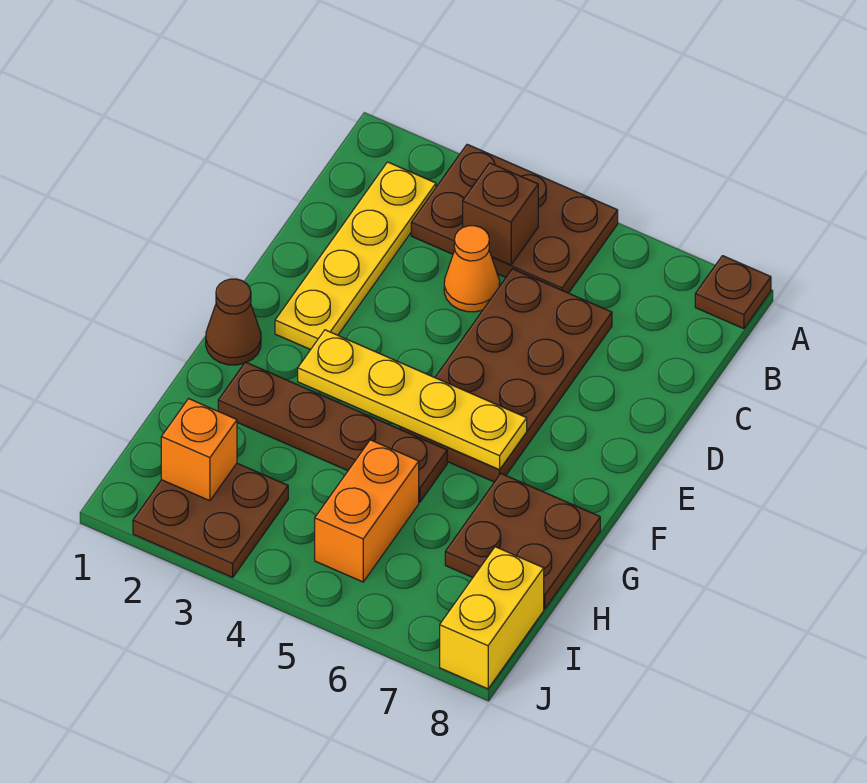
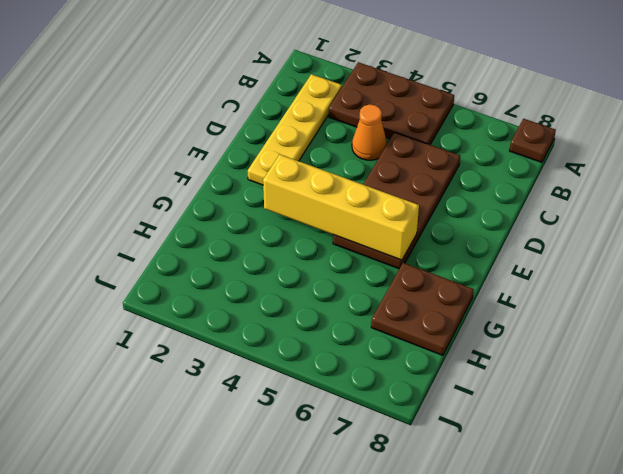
yellow 1x4 brick [263,154,419,260] -> yellow 1x4 plate [298,330,527,470]
none -> brown 1x1 cone [206,279,261,365]
none -> brown 1x4 plate [218,362,447,502]
none -> orange 1x2 brick [315,440,419,582]

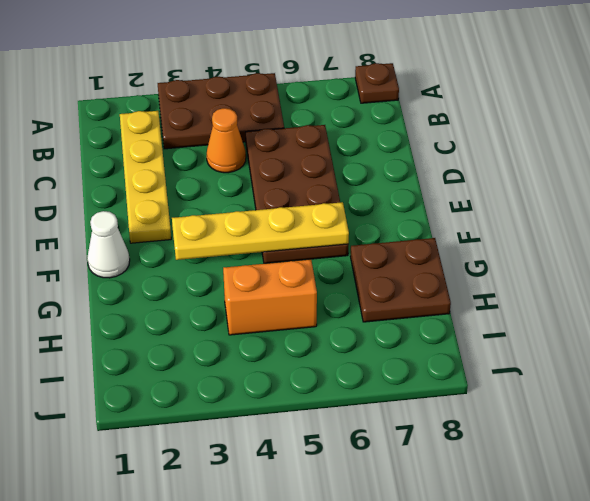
white 1x1 cone [87,211,130,278] -> brown 1x1 cone [206,279,261,365]
orange 1x2 brick [223,259,317,335] -> orange 1x2 brick turned to [315,440,419,582]
none -> brown 1x4 plate [218,362,447,502]
none -> brown 2x2 plate [133,463,288,578]
none -> yellow 1x2 brick [440,547,544,689]

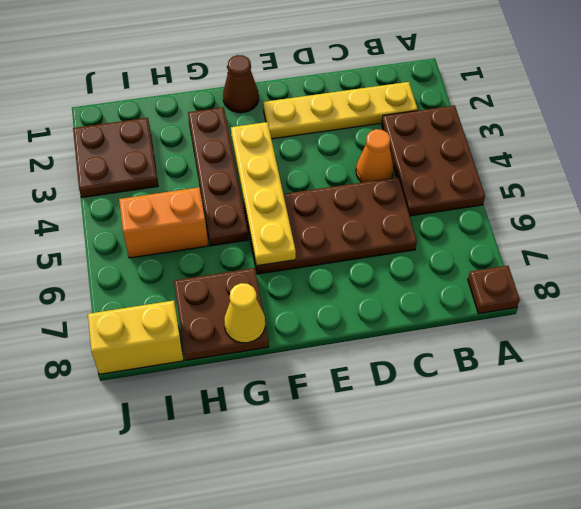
yellow 1x1 cone [224,283,265,343] -> none
none -> brown 1x1 brick [463,163,538,265]
none -> orange 1x1 brick [161,399,237,501]

